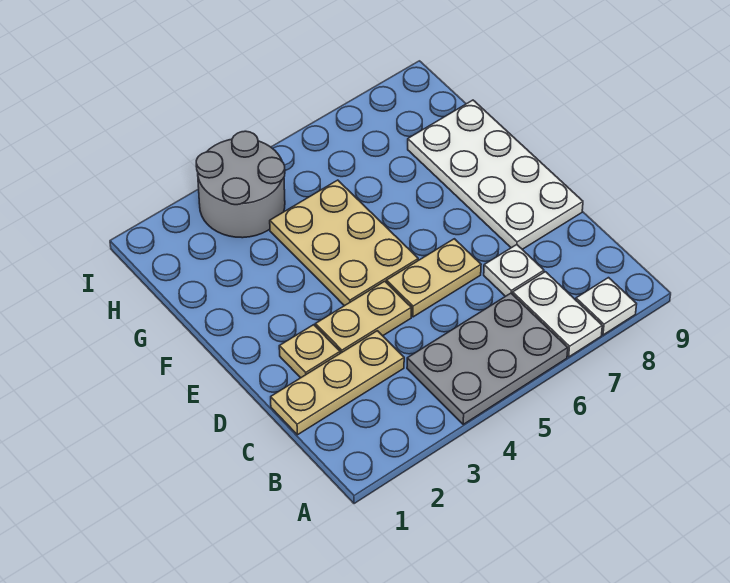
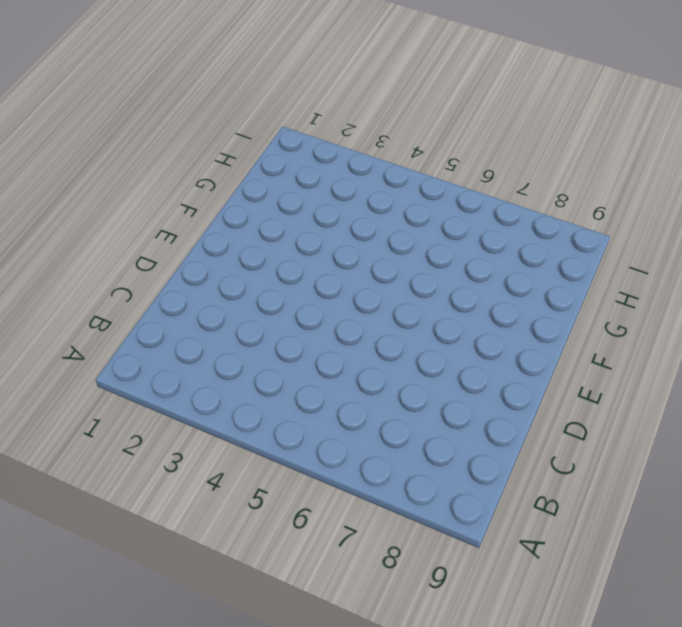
none -> grey 2x3 plate [407,293,568,424]
none -> white 1x2 plate [513,272,602,357]

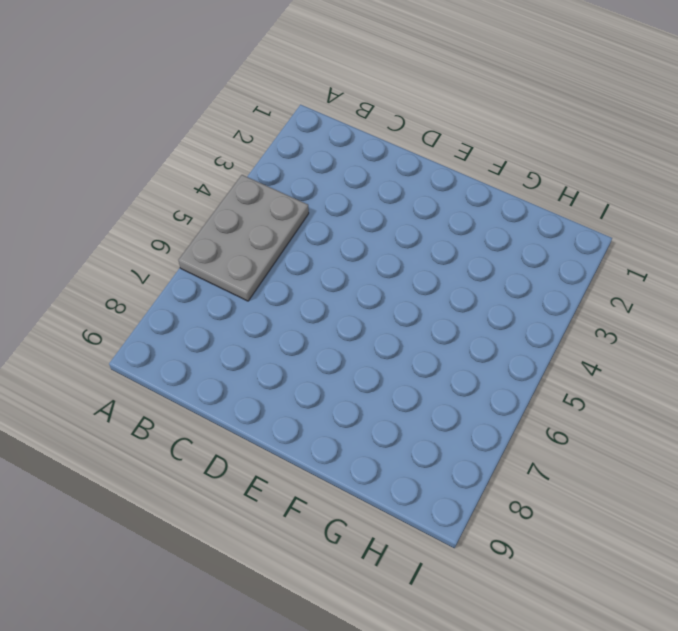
none -> white 1x2 plate [513,272,602,357]
none -> white 1x1 plate [576,278,637,335]

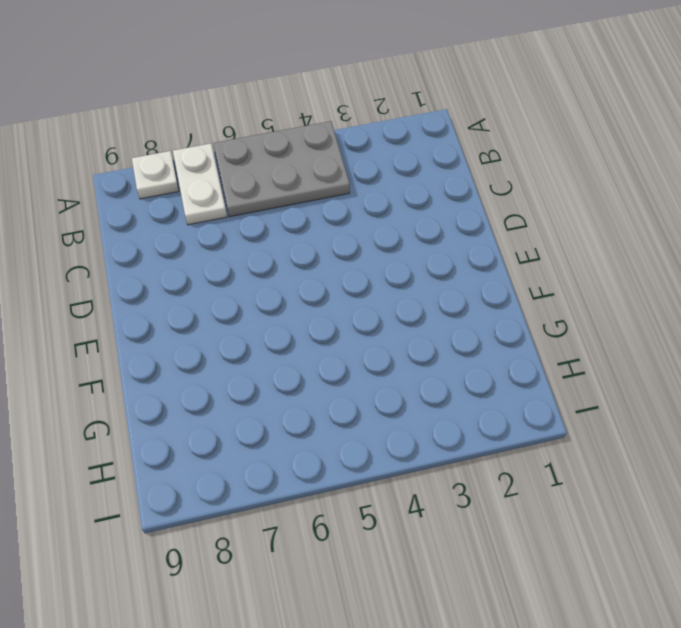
none -> tan 1x3 plate [271,331,404,435]
none -> white 1x1 plate [484,245,544,296]

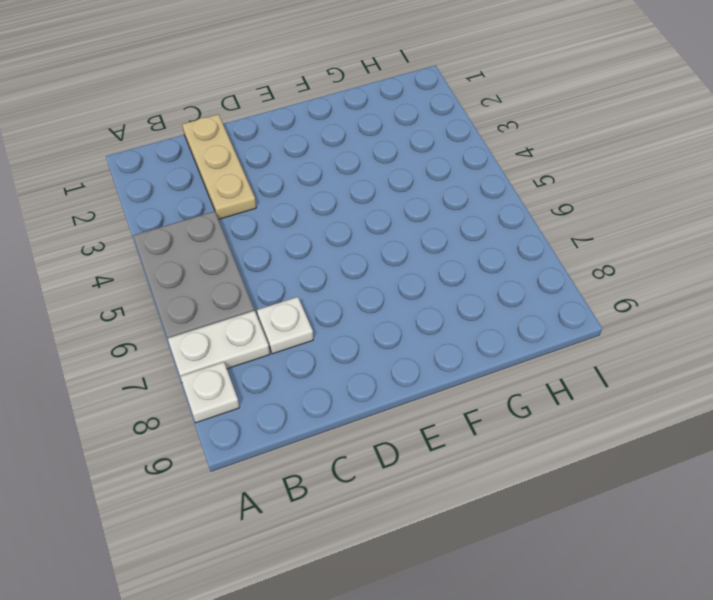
none -> tan 1x1 plate [279,325,340,378]
none -> tan 1x2 plate [315,281,411,353]

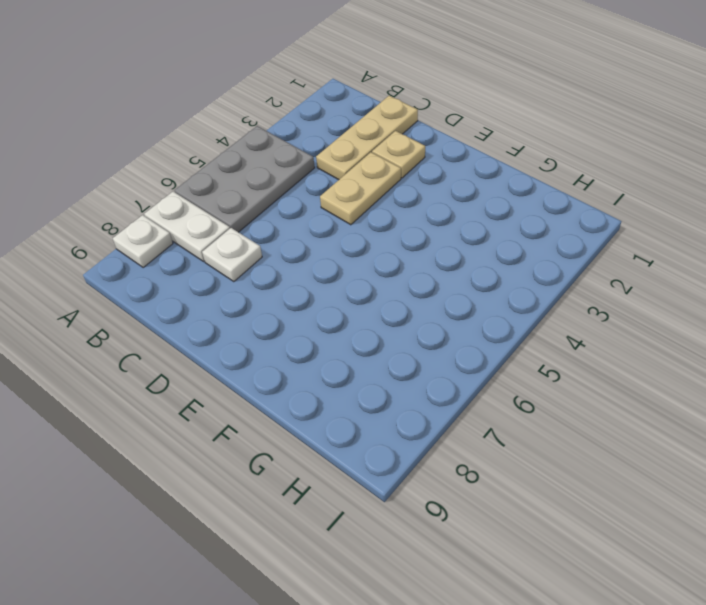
none -> tan 1x2 plate [386,239,481,317]
none -> white 2x4 plate [408,100,583,249]

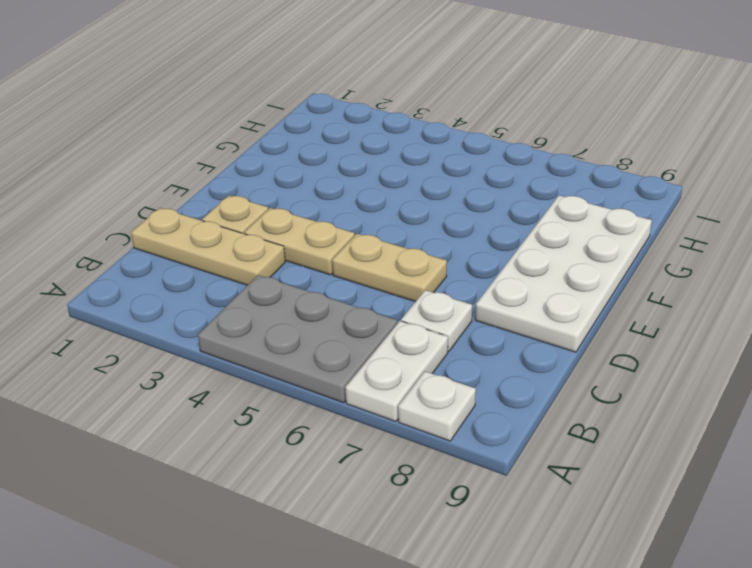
none -> tan 2x3 plate [270,180,418,306]
none -> grey 2x2 round brick [196,131,285,238]

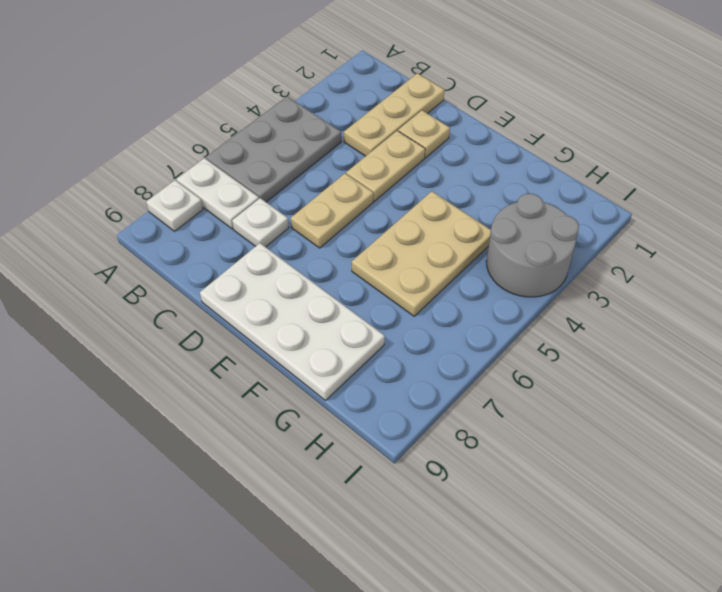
tan 2x3 plate [352,191,491,316] -> tan 2x3 plate turned to [270,180,418,306]

